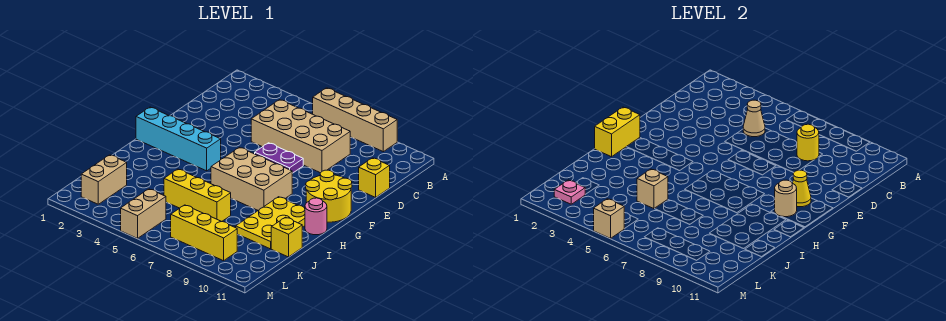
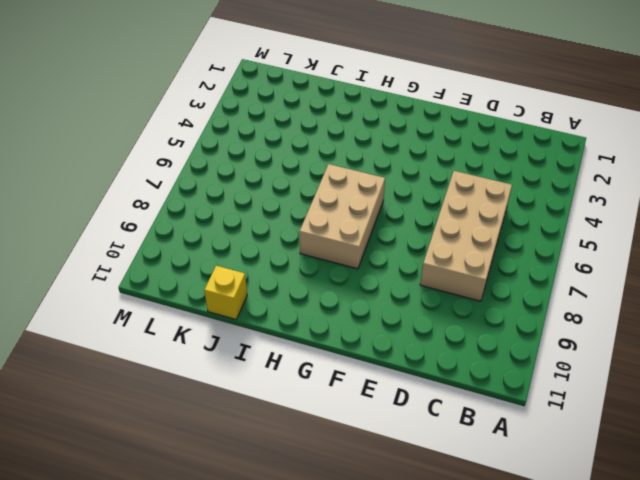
none -> tan 1x4 brick [313,88,397,152]
none -> yellow 1x1 brick [359,158,390,197]
none -> purple 1x2 plate [255,143,303,173]

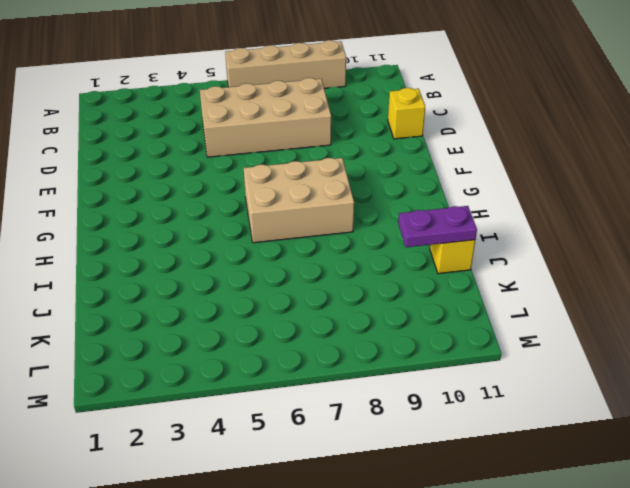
purple 1x2 plate [398,206,477,247] -> purple 1x2 plate moved to [255,143,303,173]
none -> yellow 2x2 round brick [306,170,352,222]
none -> cyan 1x4 brick [136,107,221,171]
none -> yellow 2x3 plate [236,197,305,249]

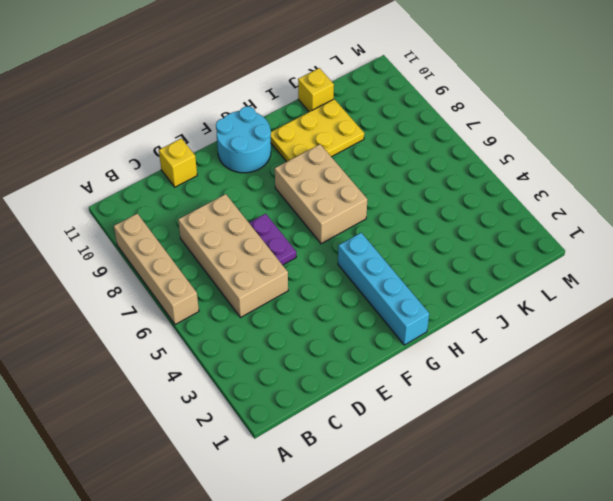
cyan 2x2 round brick [216,106,271,173] -> yellow 2x2 round brick [306,170,352,222]
none -> pink 1x1 round brick [305,198,327,235]
none -> yellow 1x3 brick [164,169,231,222]
none -> tan 1x2 brick [81,155,127,204]

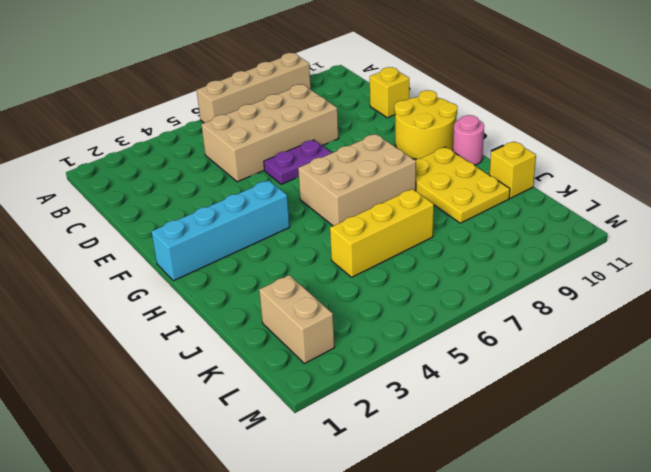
none -> tan 1x2 brick [121,189,166,238]
none -> yellow 1x3 brick [171,205,238,261]
none -> tan 1x1 cone [743,100,765,137]

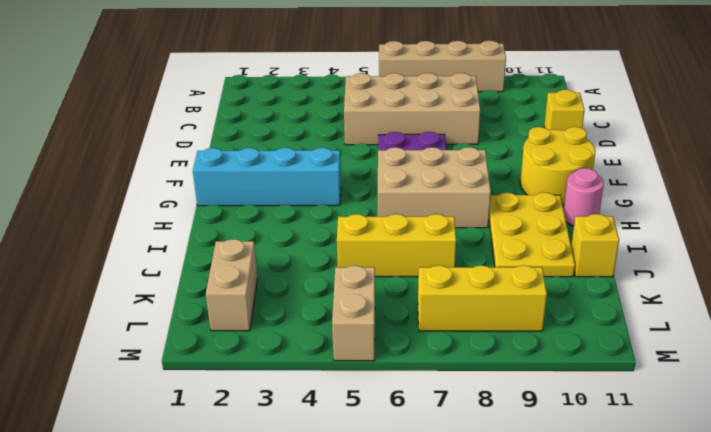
none -> tan 1x1 cone [743,100,765,137]
none -> yellow 1x1 round brick [797,124,819,161]
none -> yellow 1x1 cone [793,170,811,207]

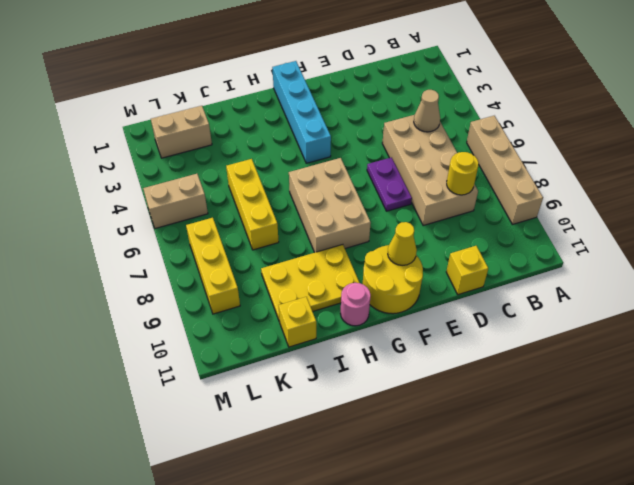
none -> yellow 1x2 brick [595,107,640,157]
none -> tan 1x1 round brick [775,180,797,217]
none -> tan 1x1 brick [637,169,668,209]

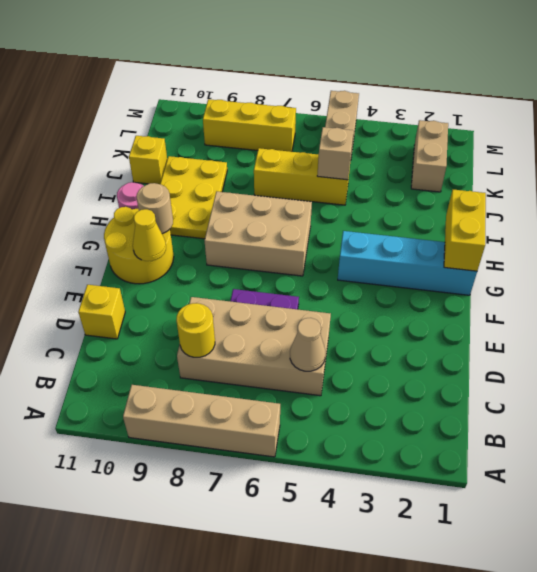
none -> pink 1x1 plate [554,180,585,204]
none -> tan 1x1 brick [594,199,624,238]

